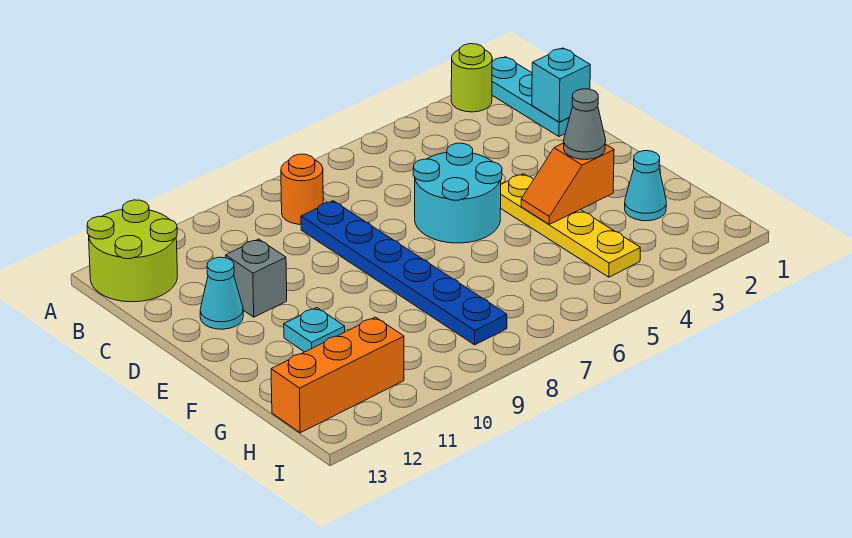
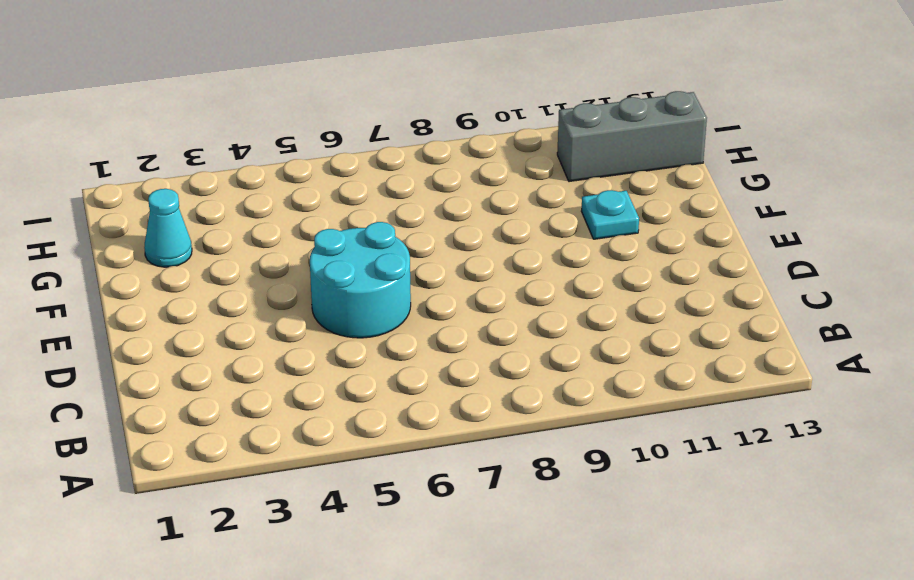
grey 1x3 brick [557,91,707,182] -> orange 1x3 brick [271,317,404,433]
none -> cyan 1x3 plate [492,57,569,136]
none -> lime 1x1 round brick [451,44,492,112]
none -> lime 2x2 round brick [87,200,178,302]

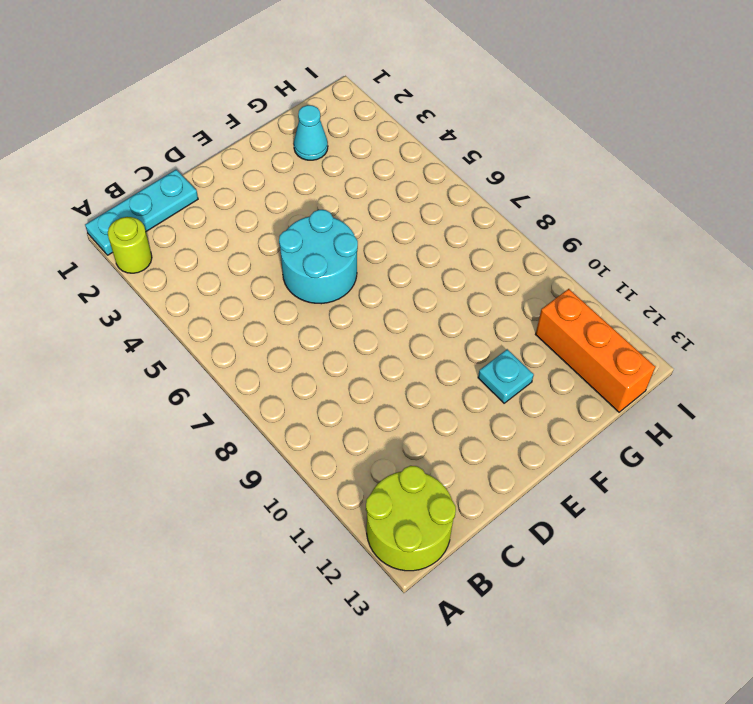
none -> orange 1x1 round brick [281,154,323,224]
none -> blue 1x6 plate [301,201,507,345]
none -> grey 1x1 brick [226,239,287,317]

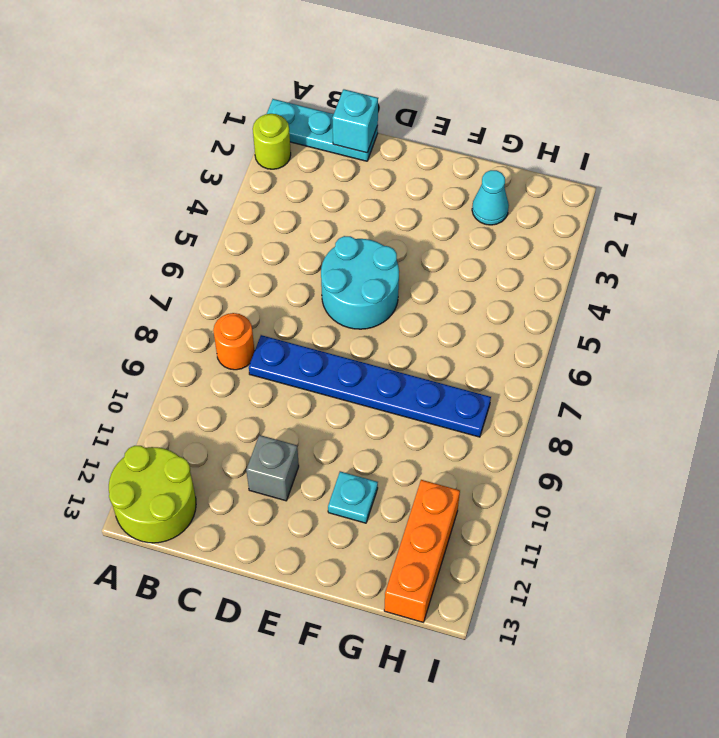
none -> cyan 1x1 cone [200,257,243,329]
none -> yellow 1x4 plate [501,174,640,277]
none -> orange 1x2 slope [521,143,614,224]

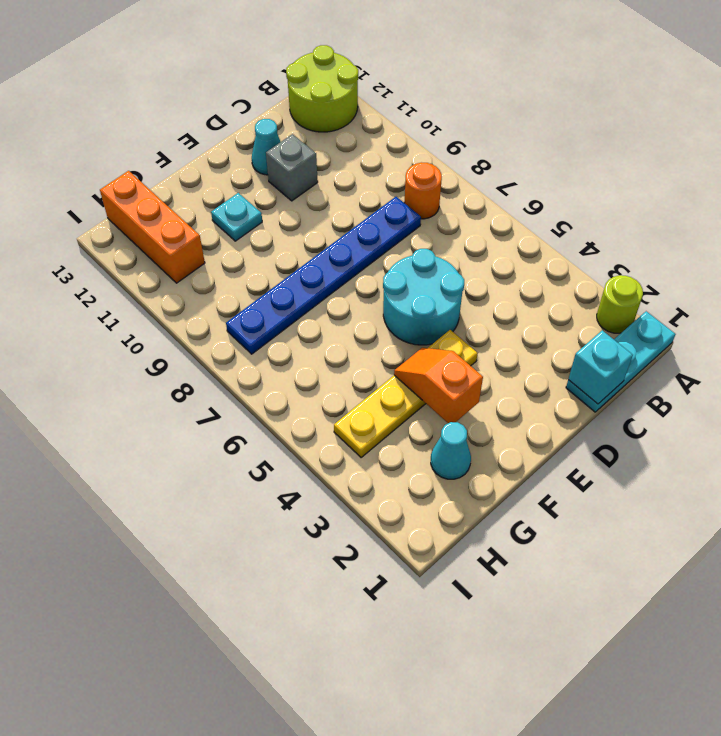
none -> grey 1x1 cone [564,89,606,160]

